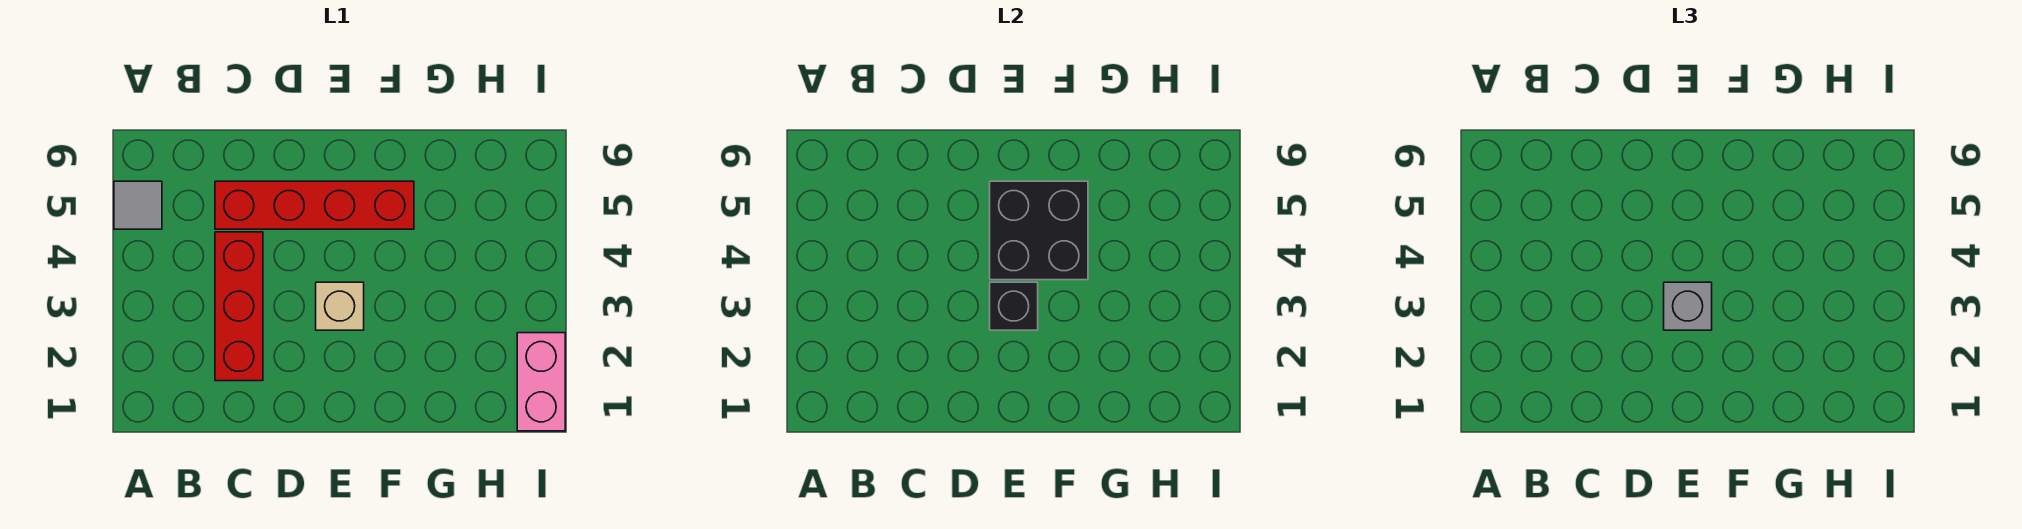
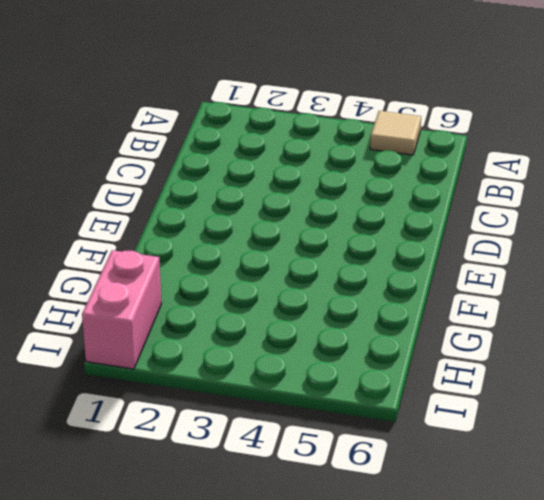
tan 1x1 tile [370,111,421,155] -> grey 1x1 tile [114,181,162,229]
pink 1x2 brick [82,250,161,369] -> pink 1x2 brick turned to [517,333,565,431]
none -> red 1x3 brick [215,232,263,381]
none -> red 1x4 brick [215,181,414,229]

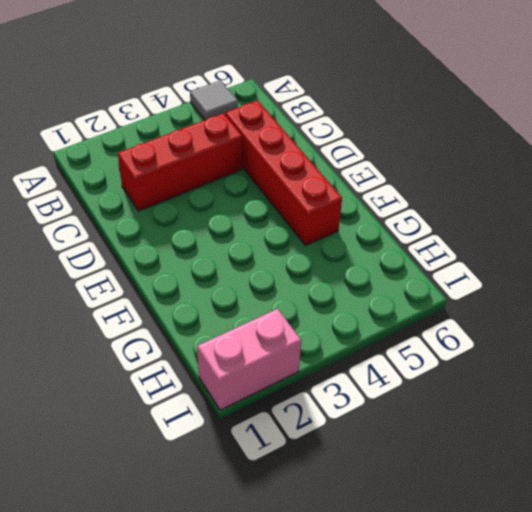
none -> tan 1x1 brick [316,282,364,330]
none -> black 1x1 brick [990,282,1038,330]

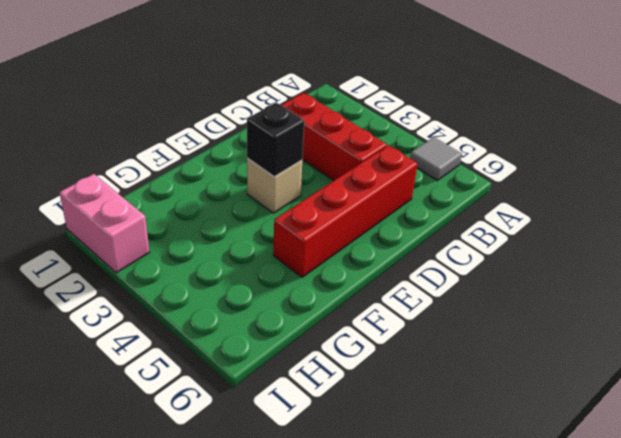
none -> black 2x2 brick [990,181,1088,280]
none -> grey 1x1 brick [1664,282,1712,330]

